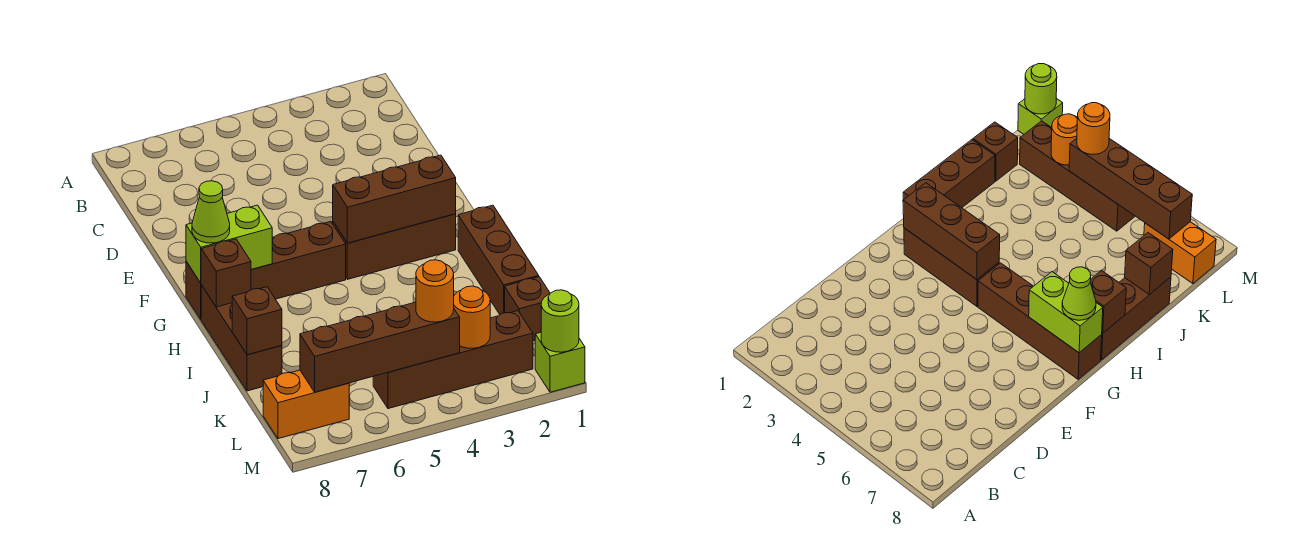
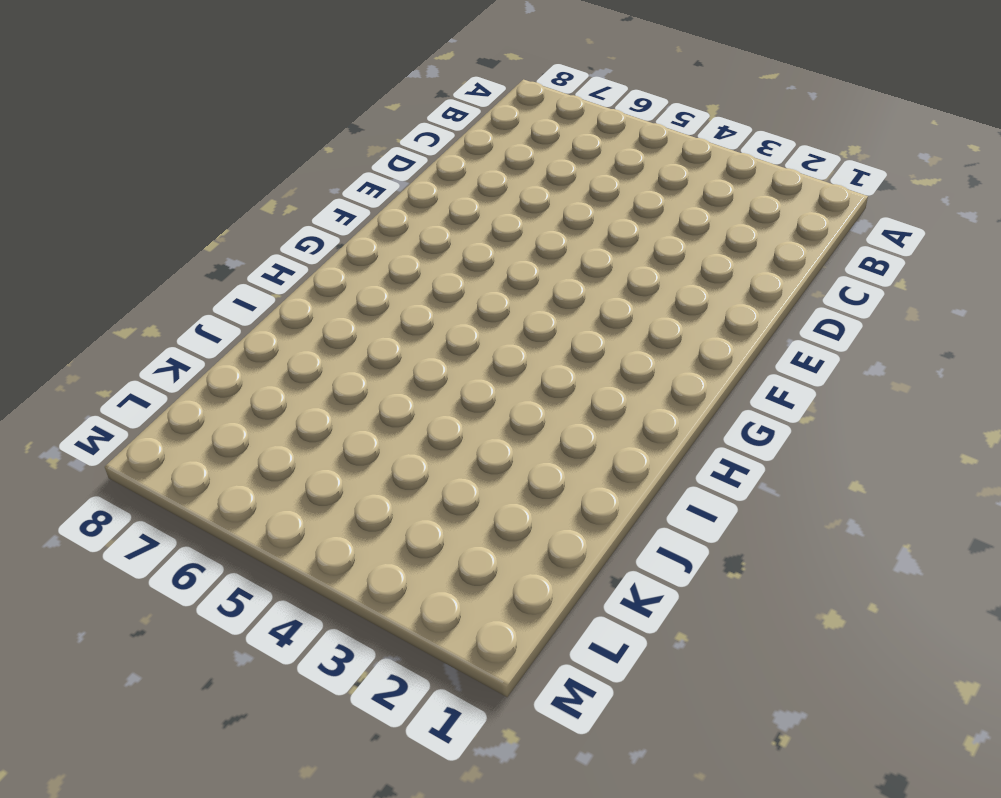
none -> brown 1x3 brick [333,214,456,279]
none -> brown 1x4 brick [186,222,346,319]
none -> brown 1x3 brick [458,205,539,315]

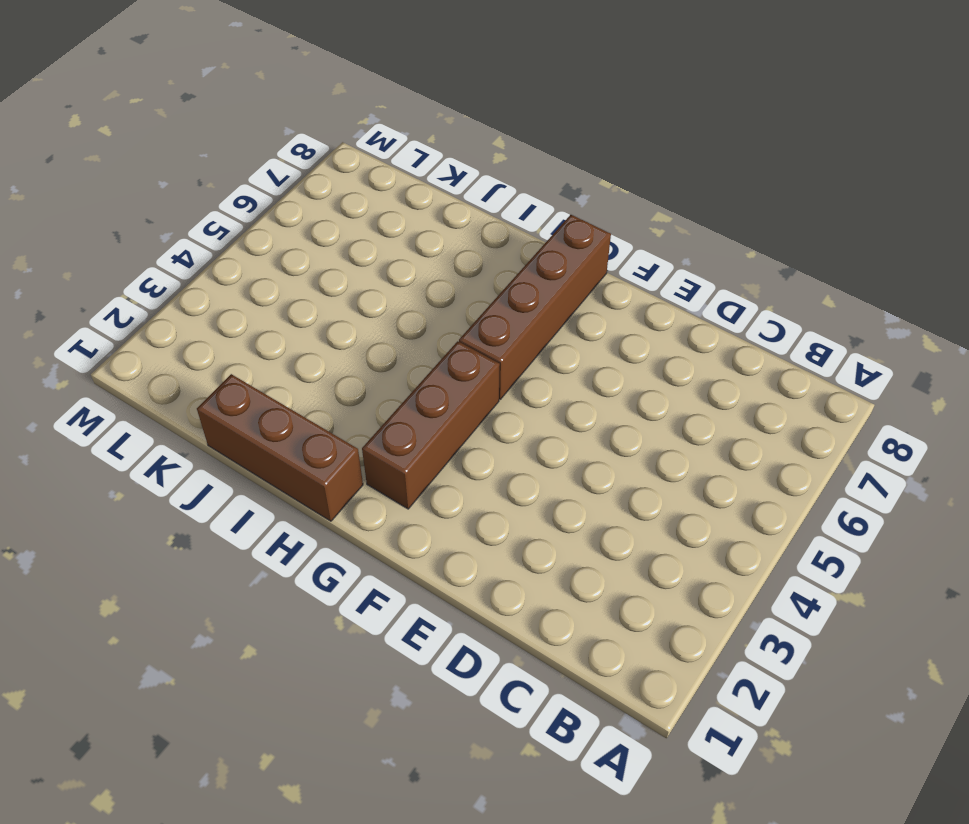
none -> brown 1x3 brick [201,285,282,391]
none -> brown 1x1 brick [505,277,550,341]
none -> brown 1x4 brick [373,311,533,409]

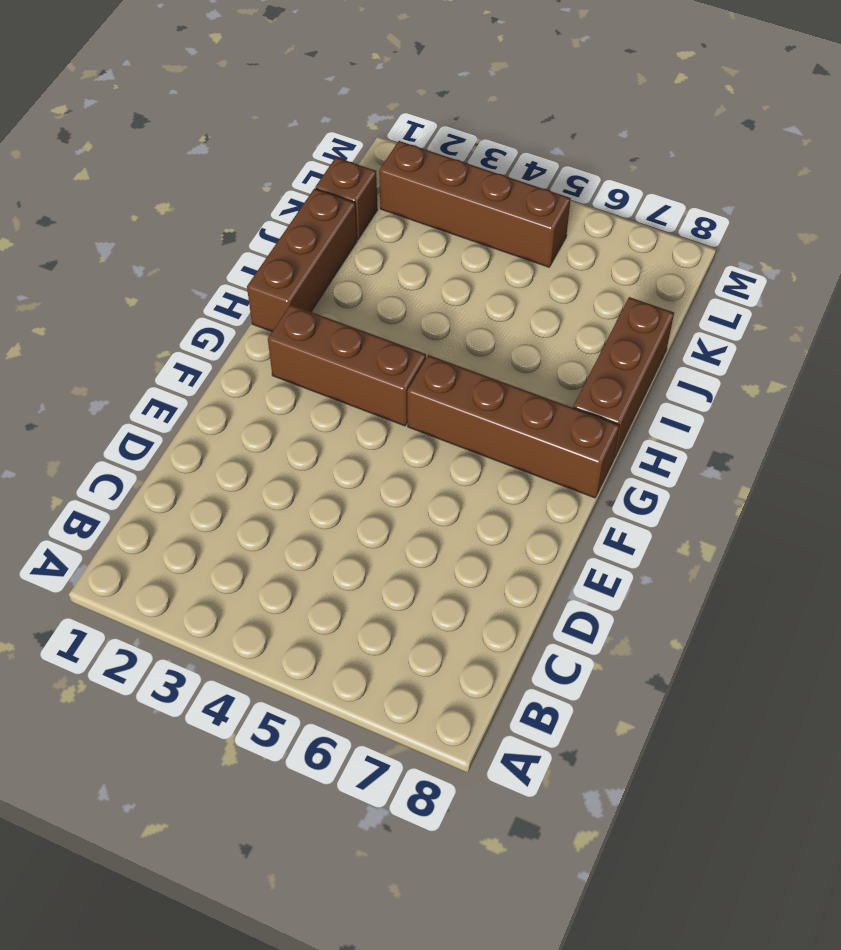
none -> orange 1x2 brick [263,370,349,439]
none -> lime 1x1 brick [535,332,585,392]
none -> brown 1x3 brick [333,155,456,243]

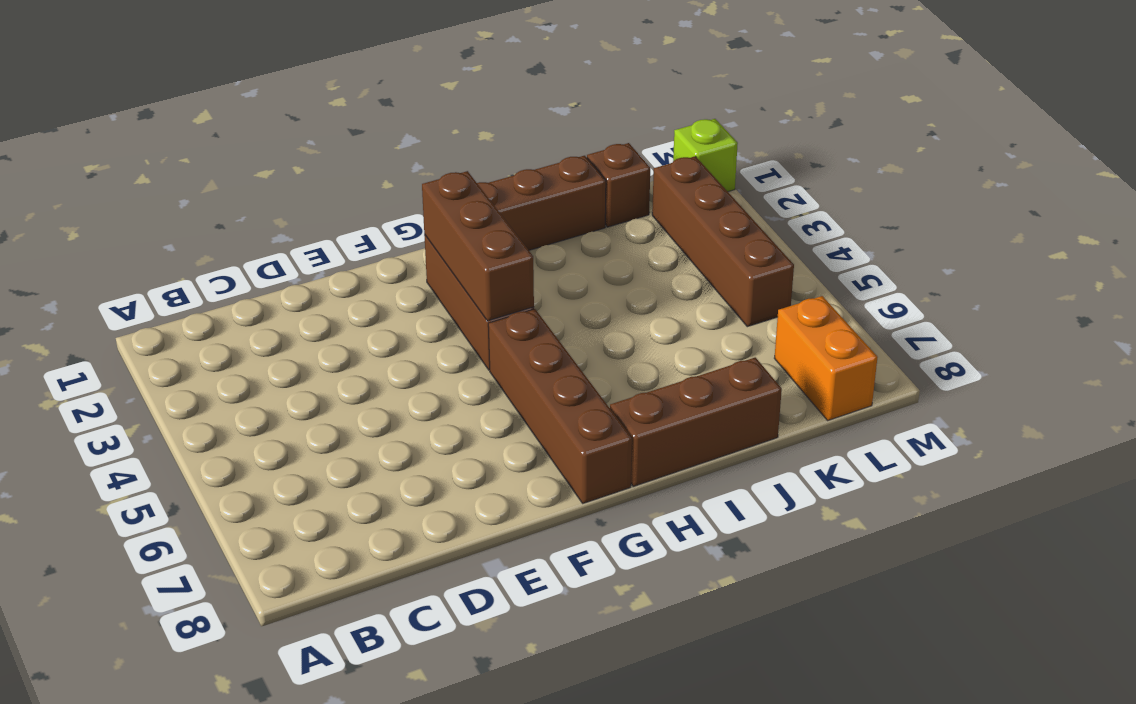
none -> lime 1x2 brick [186,205,272,283]
none -> brown 1x1 brick [201,239,251,307]
none -> brown 1x1 brick [232,287,282,355]

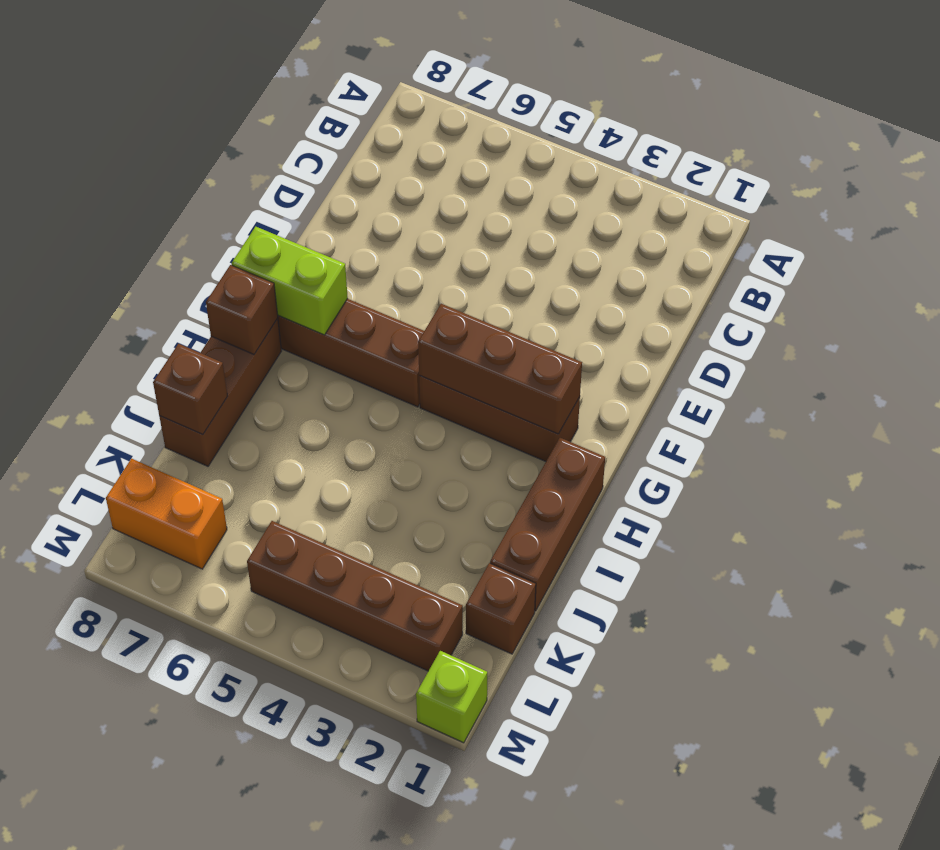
none -> orange 1x1 round brick [454,286,490,348]
none -> brown 1x4 brick [300,302,460,392]
none -> lime 1x1 round brick [541,290,579,352]

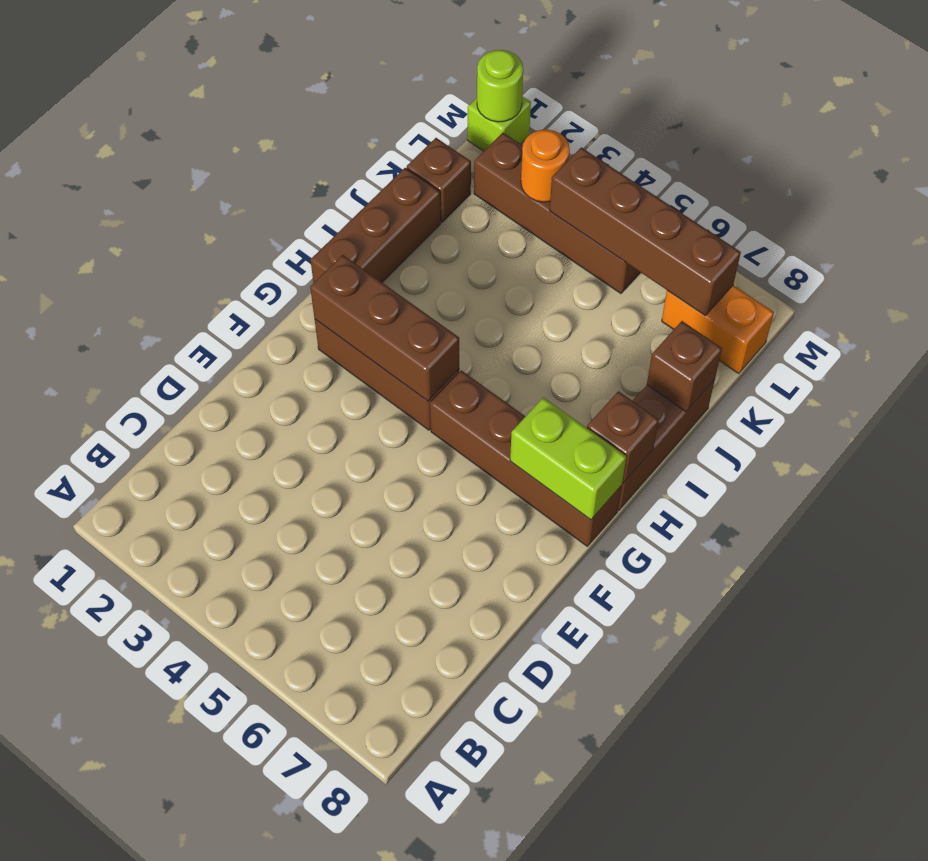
none -> lime 1x1 cone [192,181,230,243]
none -> orange 1x1 round brick [416,260,454,322]

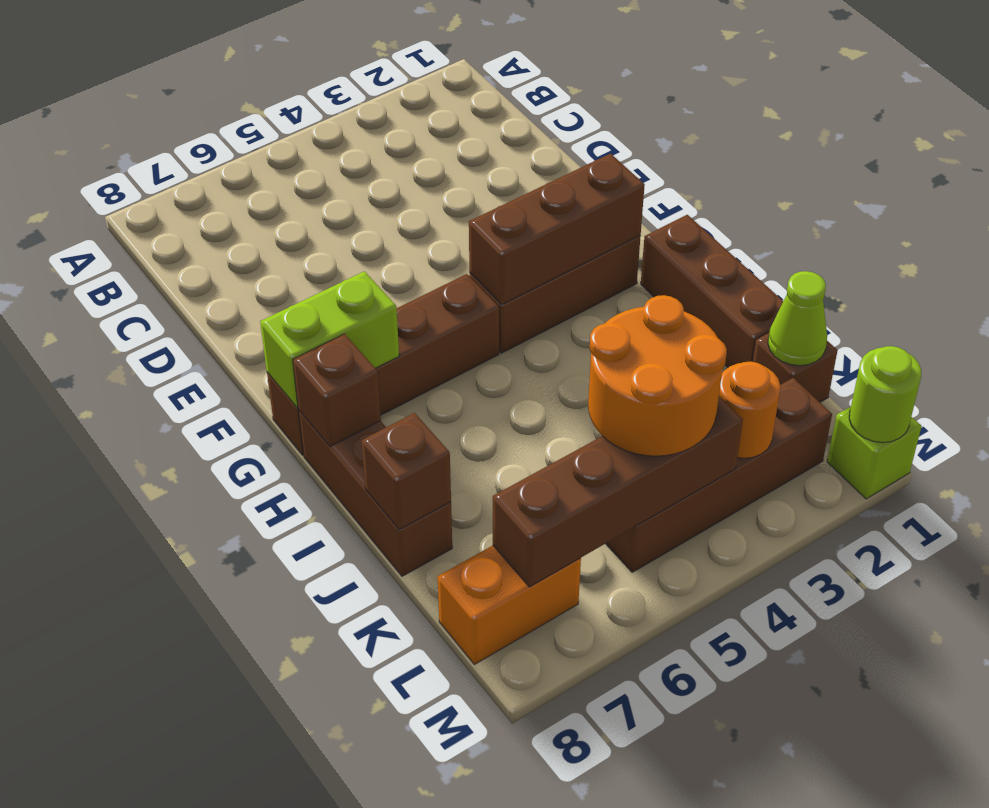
lime 1x1 cone [768,271,827,366] -> lime 1x1 cone moved to [192,181,230,243]
orange 2x2 round brick [588,295,727,456] -> orange 1x1 round brick [416,260,454,322]

